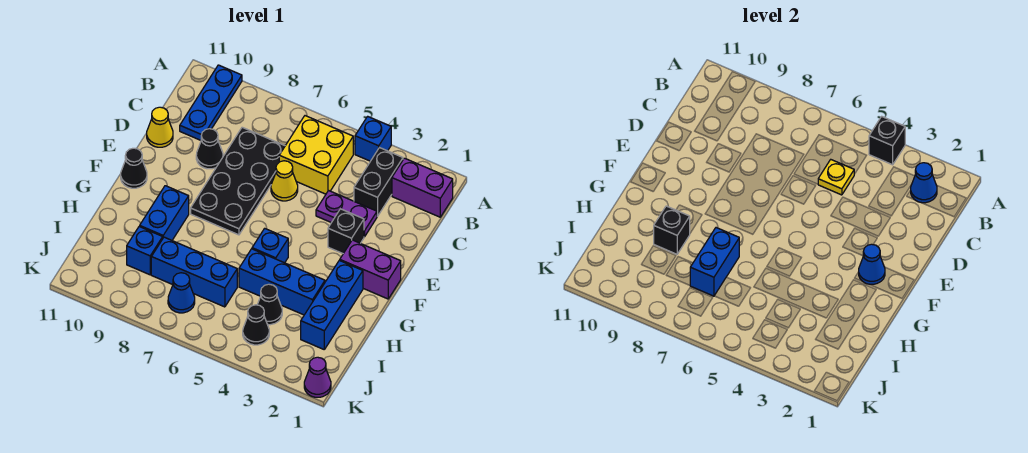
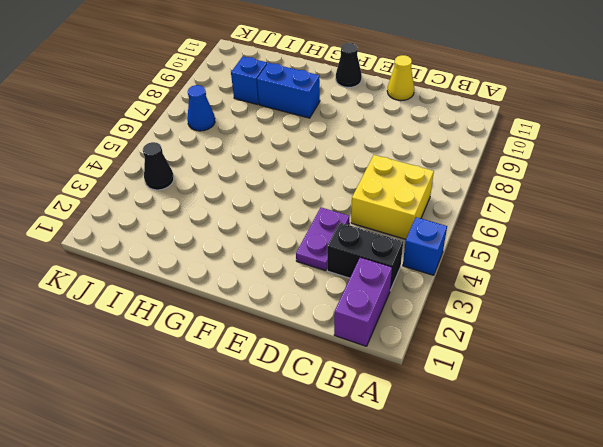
none -> blue 1x3 plate [180,65,242,140]
none -> black 2x4 plate [191,127,285,235]
none -> yellow 1x1 cone [271,161,298,201]

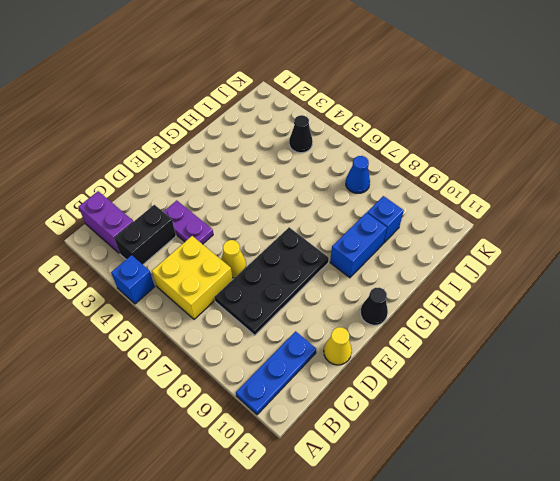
none -> black 1x1 cone [196,129,223,169]
none -> black 1x1 brick [328,209,364,254]
none -> purple 1x2 brick [340,240,401,299]

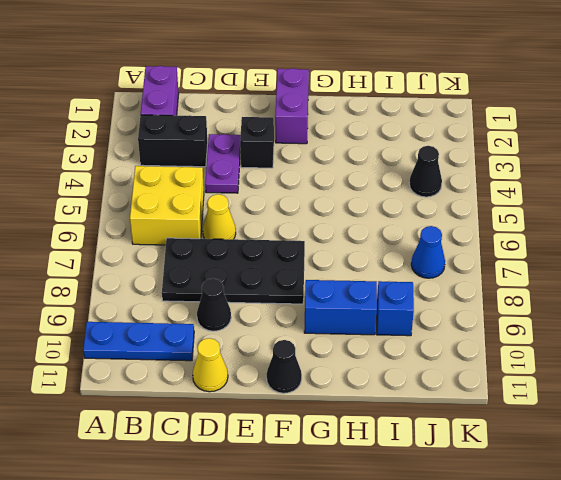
none -> blue 1x1 brick [355,116,391,161]
none -> blue 1x3 brick [301,260,363,349]
none -> blue 1x1 brick [252,228,288,263]

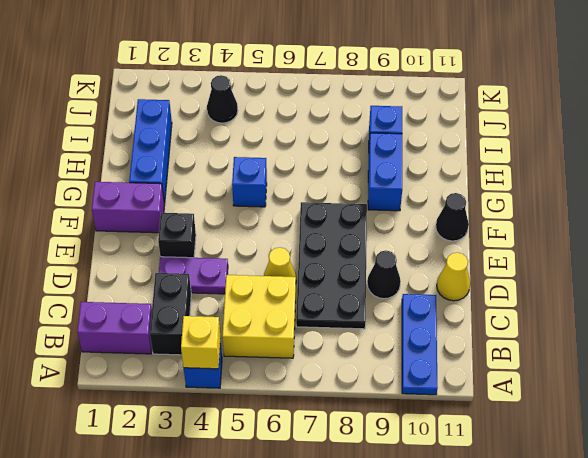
yellow 1x1 brick [181,316,221,369] -> black 1x1 brick [869,116,905,165]
none -> blue 1x3 brick [239,249,325,315]
none -> black 1x1 cone [257,284,282,325]
none -> blue 1x3 brick [151,237,237,307]

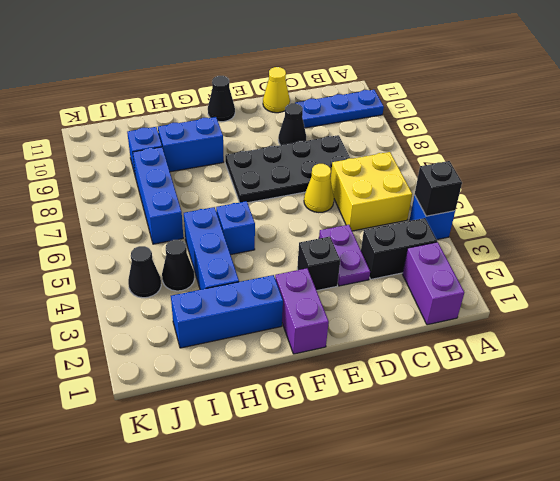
none -> blue 1x1 cone [168,273,195,313]
none -> purple 1x1 cone [304,357,331,397]
none -> blue 1x1 cone [911,163,937,203]

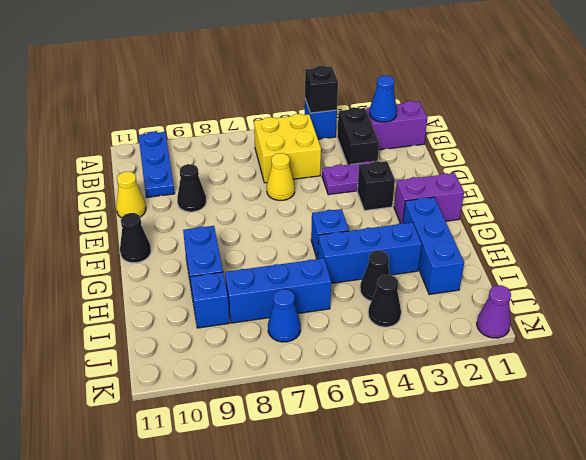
none -> black 2x4 plate [191,127,285,235]
none -> yellow 1x1 plate [818,160,854,195]
none -> blue 1x1 cone [859,244,885,284]

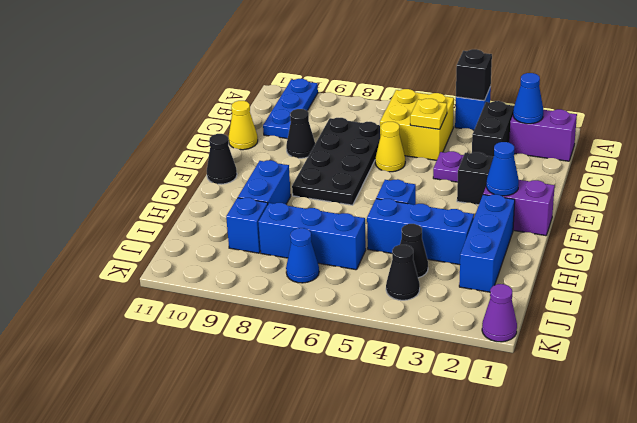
none -> blue 1x2 brick [690,228,739,296]
none -> black 1x1 brick [654,206,690,254]

